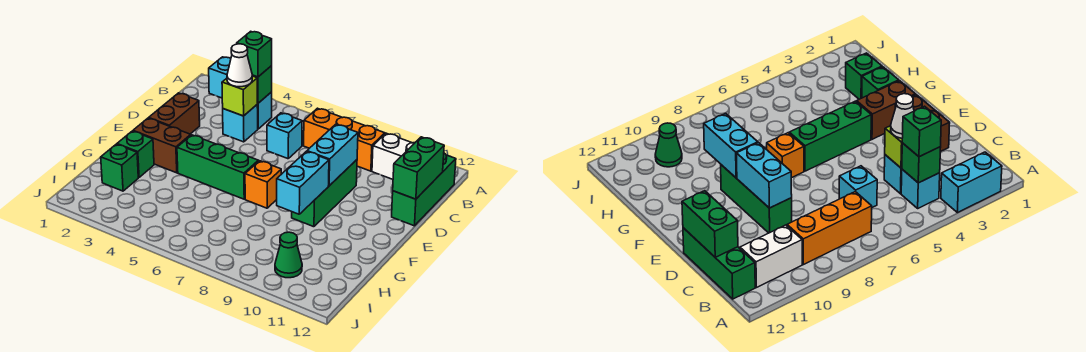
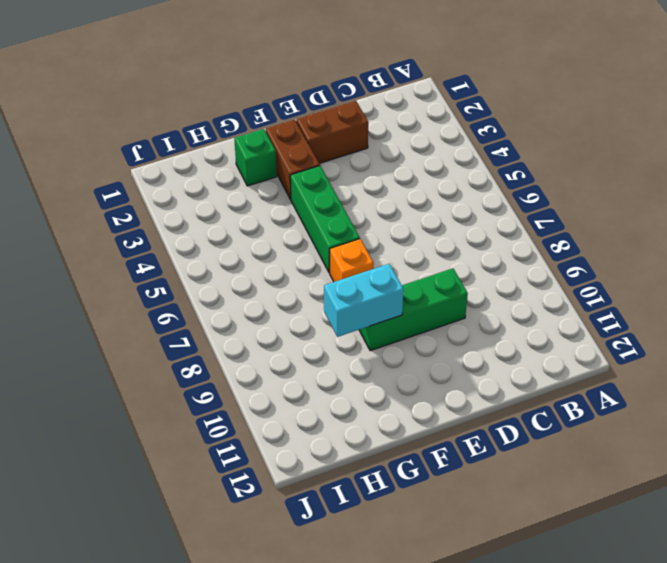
none -> cyan 1x2 brick [209,57,231,98]
none -> cyan 1x1 brick [257,92,272,129]
none -> orange 1x3 brick [304,108,385,171]

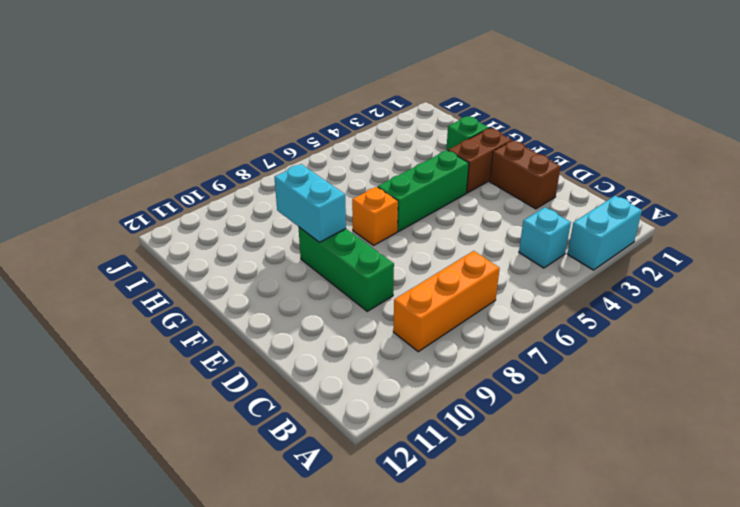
none -> white 1x2 brick [372,133,414,179]
none -> green 1x3 brick [392,153,456,226]
none -> cyan 1x1 brick [223,105,258,142]

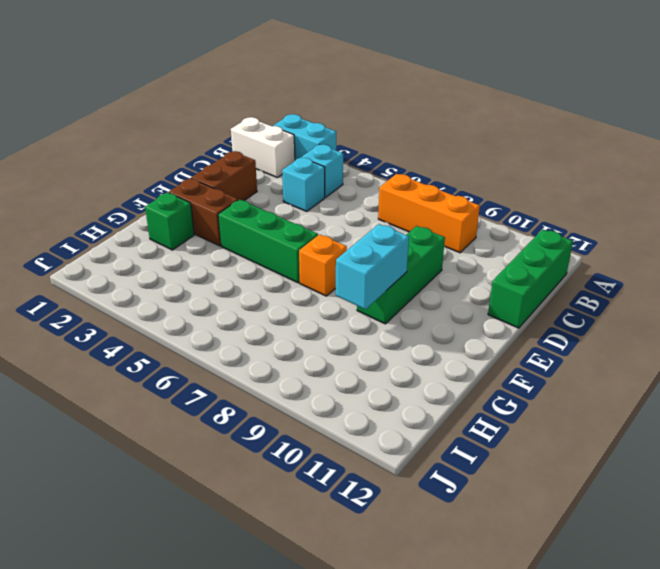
white 1x2 brick [231,117,295,177] -> white 1x2 brick moved to [372,133,414,179]
none -> cyan 1x1 brick [267,113,302,159]
none -> green 1x1 brick [101,144,138,191]
none -> green 1x1 cone [275,232,302,278]

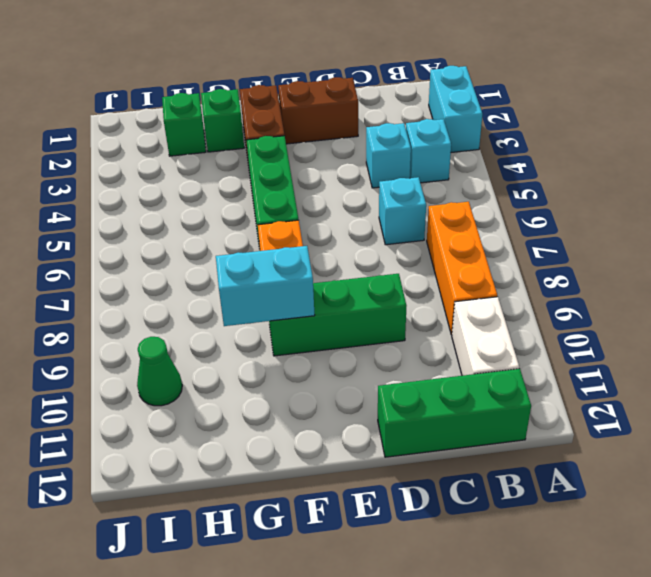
none -> green 1x1 brick [252,66,272,103]
none -> lime 1x1 brick [222,76,257,116]
none -> green 1x2 brick [393,137,444,199]

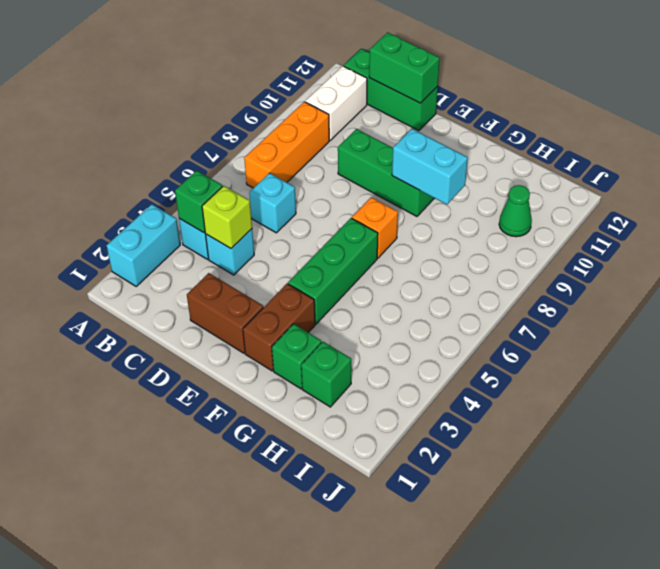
none -> cyan 1x2 brick [307,124,358,186]
none -> green 1x1 brick [237,31,272,77]
none -> white 1x1 cone [227,44,252,87]

